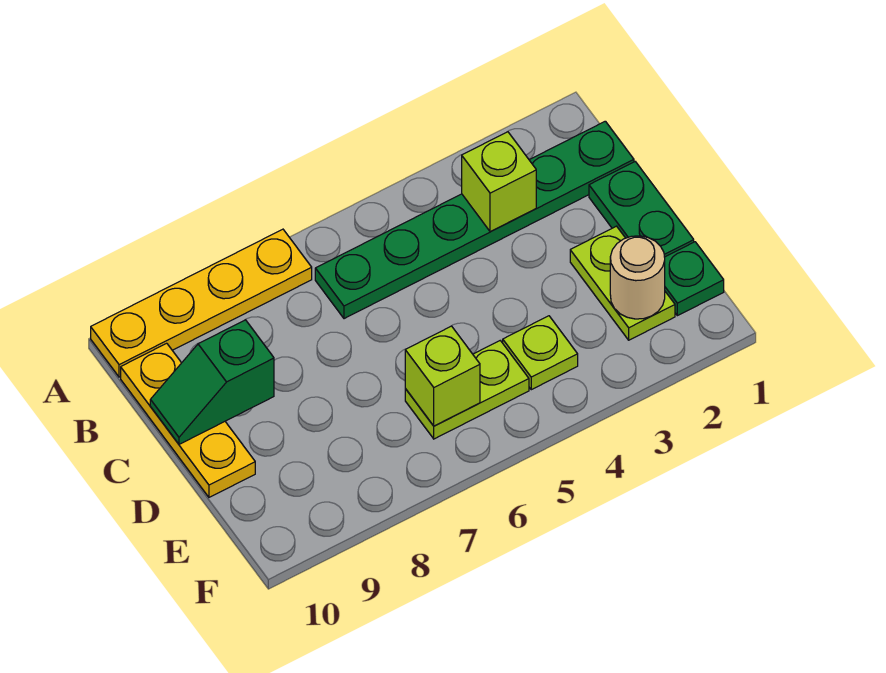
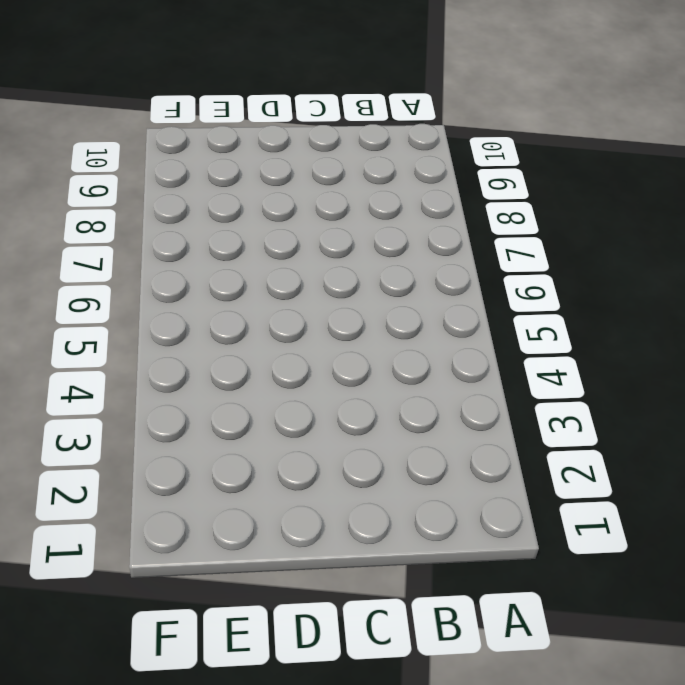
none -> yellow 1x4 plate [91,229,312,377]
none -> green 1x6 plate [315,121,634,319]
none -> yellow 1x3 plate [121,343,255,497]

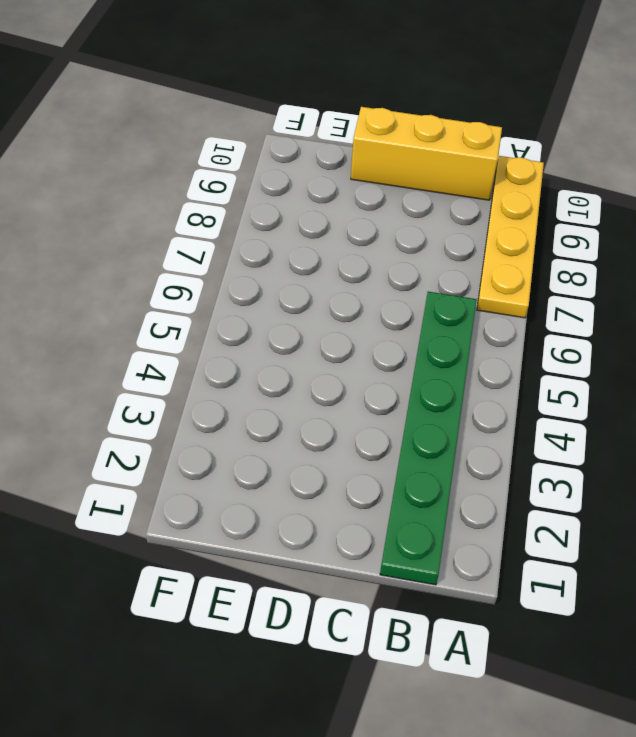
yellow 1x3 brick [351,107,502,200] -> yellow 1x3 plate [121,343,255,497]
none -> green 1x2 plate [589,162,694,257]
none -> lime 1x2 plate [570,226,675,340]
none -> green 1x1 plate [665,242,724,316]

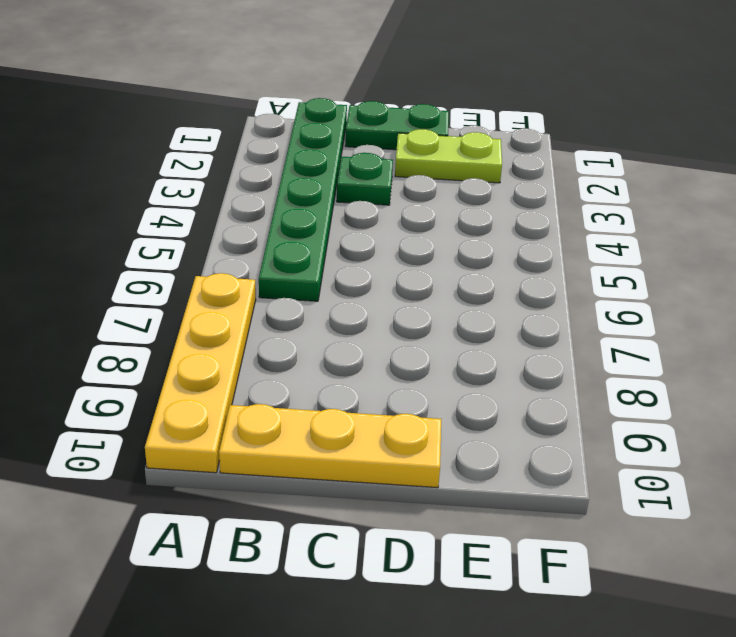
green 1x1 plate [337,153,393,205] -> green 1x1 plate moved to [665,242,724,316]
none -> lime 1x1 plate [503,316,578,390]
none -> lime 1x2 plate [405,341,529,439]
none -> lime 1x1 brick [462,132,536,232]

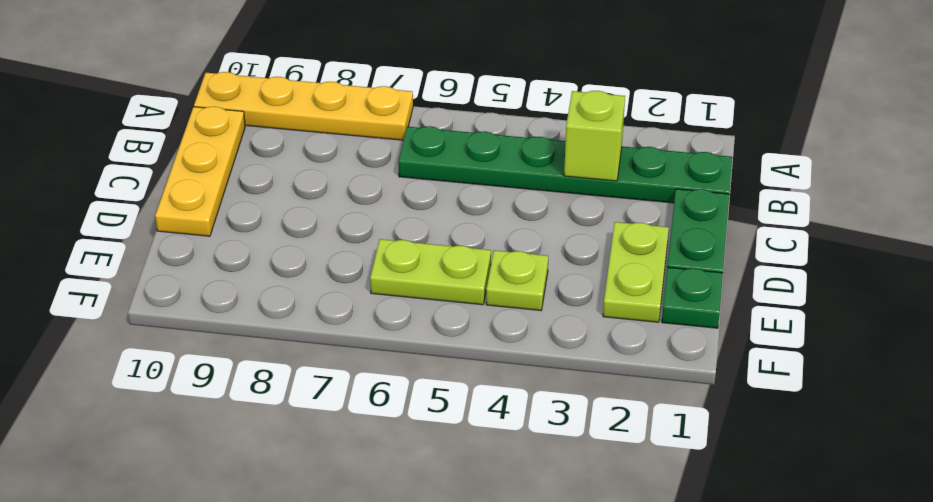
none -> green 1x2 slope [150,320,274,444]
none -> tan 1x1 round brick [610,236,665,319]
none -> lime 1x1 brick [405,326,480,426]

